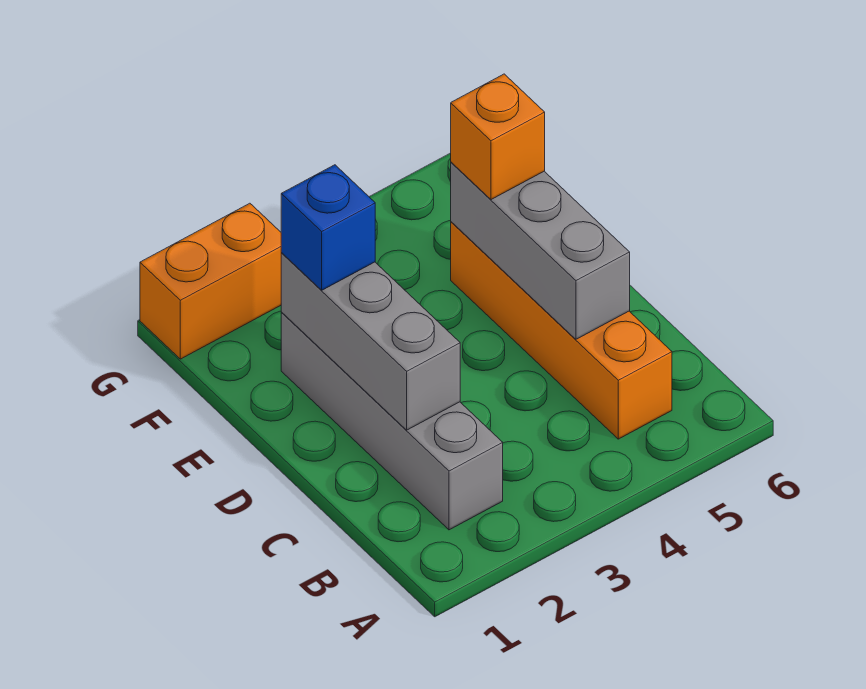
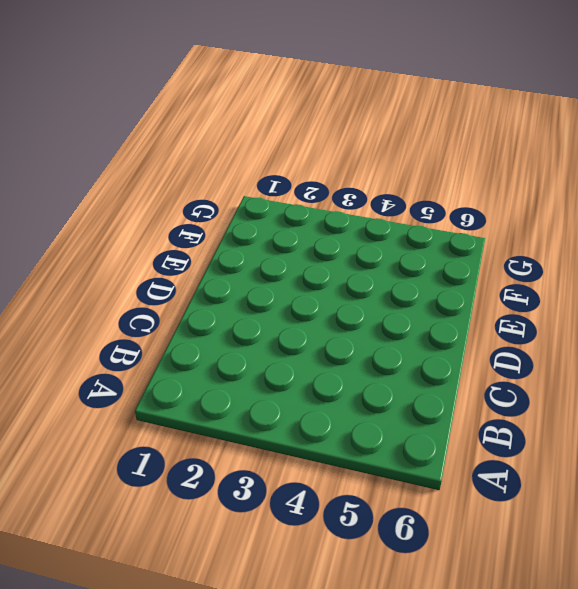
none -> grey 1x4 brick [281,313,503,530]
none -> orange 1x4 brick [451,222,672,439]

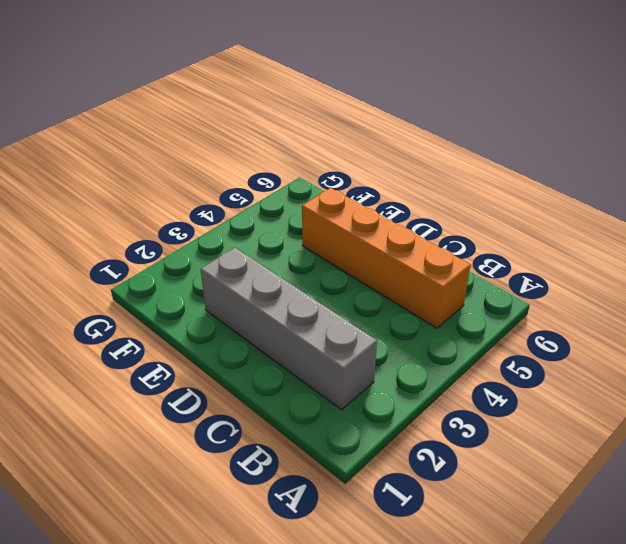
none -> orange 1x2 brick [140,203,281,359]
none -> grey 1x3 brick [281,253,460,430]

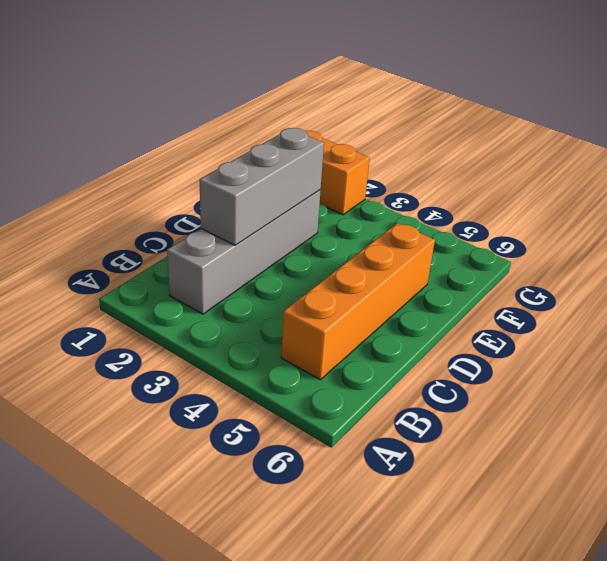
none -> grey 1x3 brick [451,162,630,339]
none -> blue 1x1 brick [281,165,375,290]

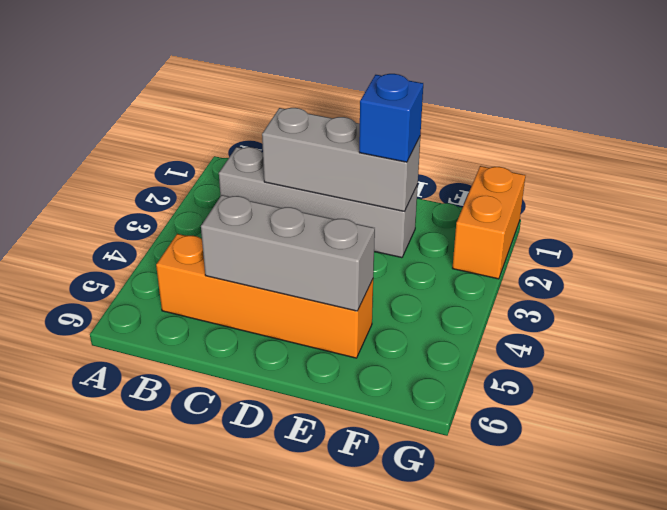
none -> orange 1x1 brick [451,74,545,200]

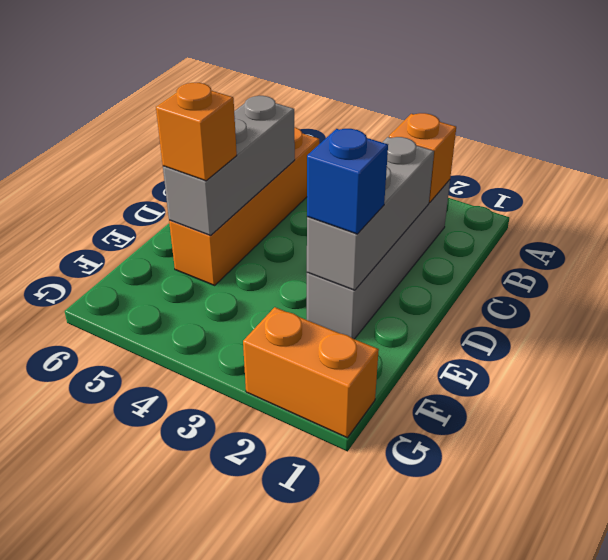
orange 1x1 brick [389,113,456,203] -> none

